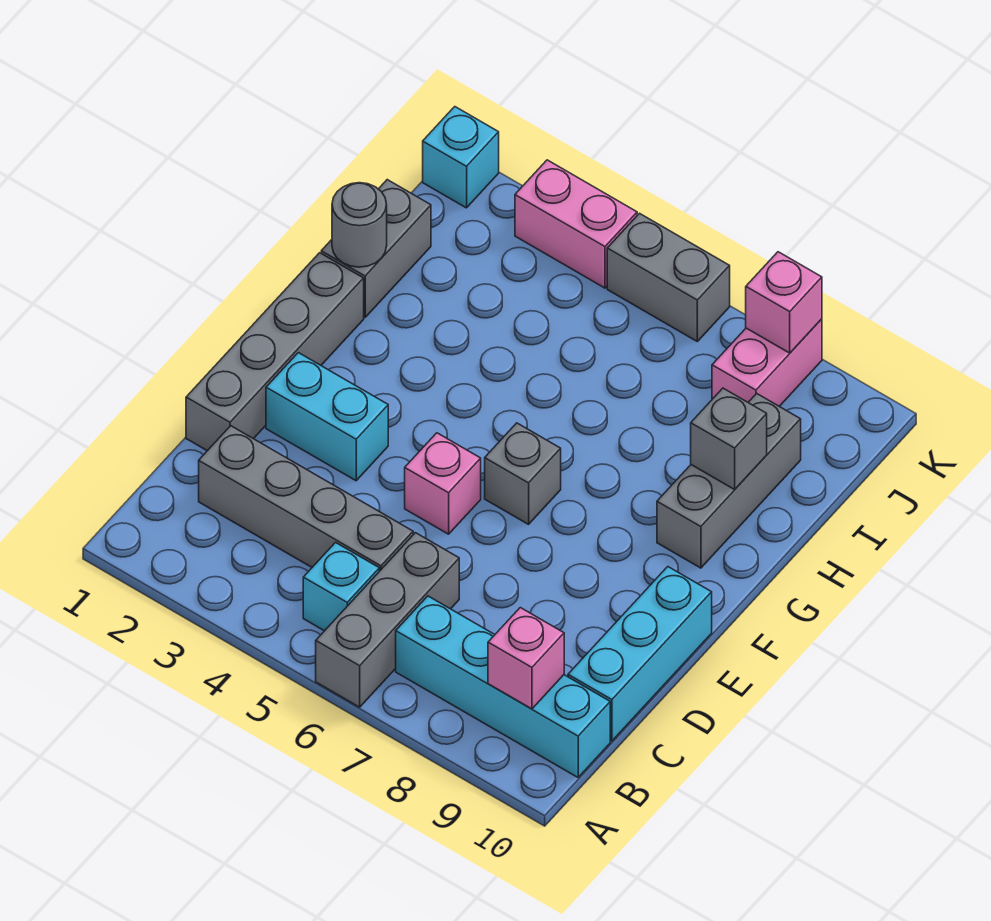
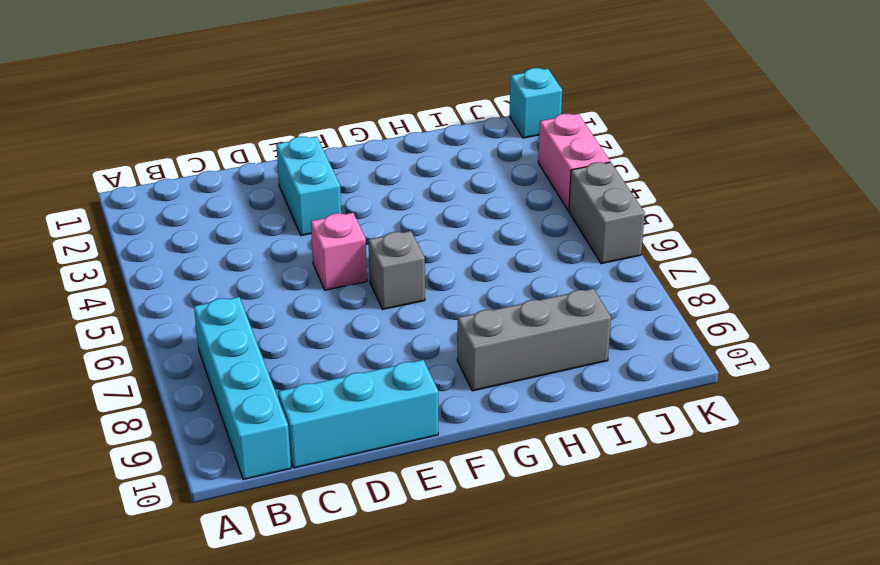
none -> grey 1x3 brick [316,533,459,707]
none -> cyan 1x1 brick [303,543,379,631]
none -> grey 1x4 brick [199,426,413,571]

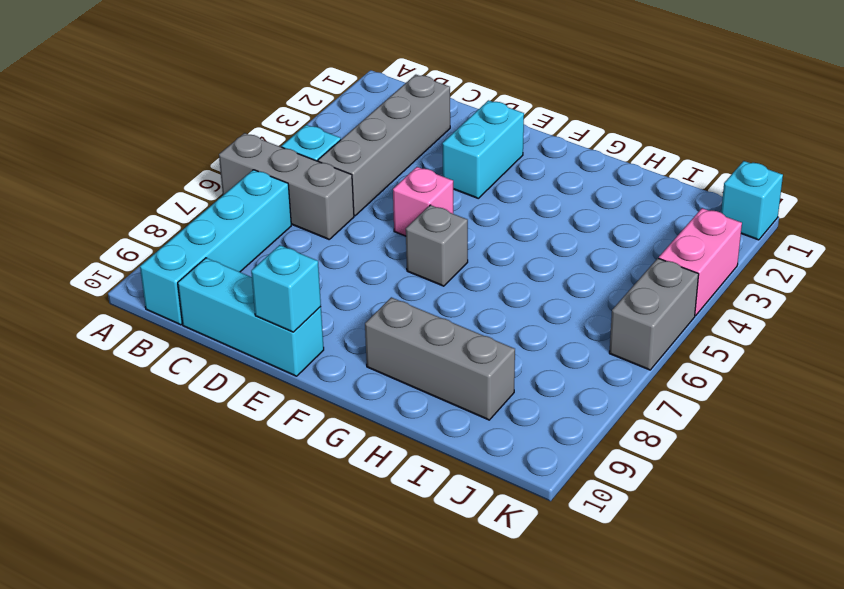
cyan 1x1 brick [251,245,321,332] -> none
none -> grey 1x4 brick [186,253,364,451]
none -> grey 1x2 brick [321,180,431,317]
none -> pink 1x2 brick [712,319,822,406]

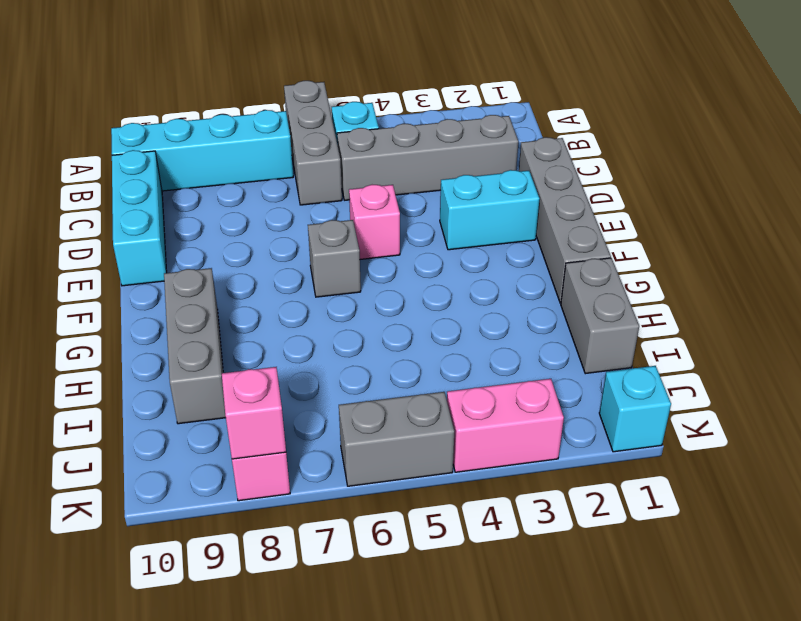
none -> pink 1x1 brick [488,608,564,709]
none -> grey 1x1 round brick [332,183,387,267]
none -> grey 1x1 brick [691,388,767,489]

